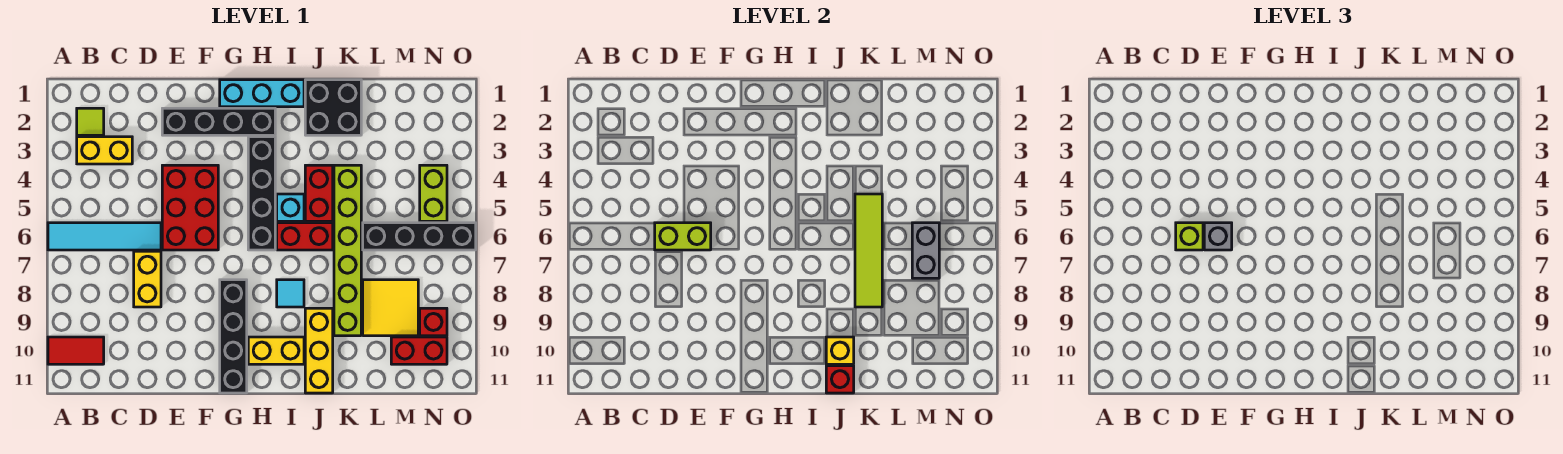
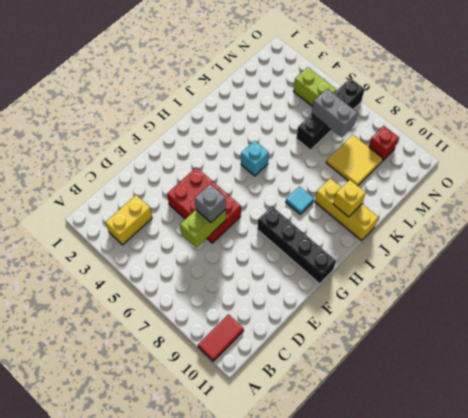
none -> cyan 1x4 tile [48,223,161,250]
none -> lime 1x1 tile [77,108,104,135]
none -> yellow 1x2 brick [134,251,161,307]
none -> black 1x4 brick [162,108,275,135]

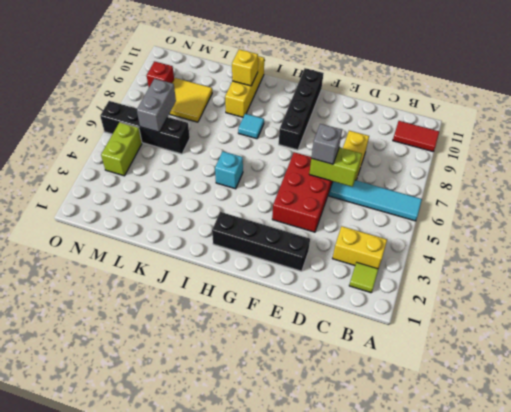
none -> cyan 1x3 brick [220,80,304,107]
none -> black 1x4 brick [248,137,275,250]
none -> yellow 1x2 brick [248,337,304,364]
none -> red 1x2 brick [277,223,333,250]

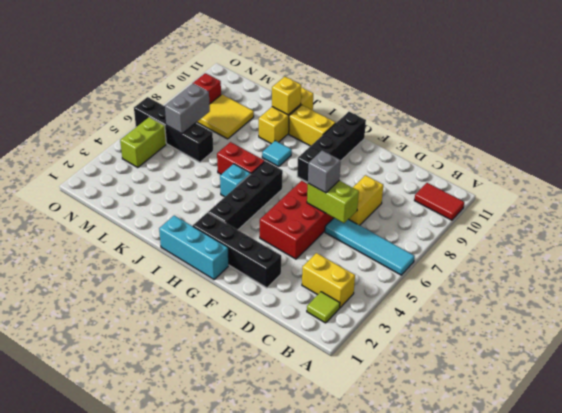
none -> black 2x2 brick [305,80,361,135]
none -> red 1x2 brick [305,165,333,221]
none -> lime 1x6 brick [334,165,361,336]
none -> red 1x2 brick [391,337,447,364]

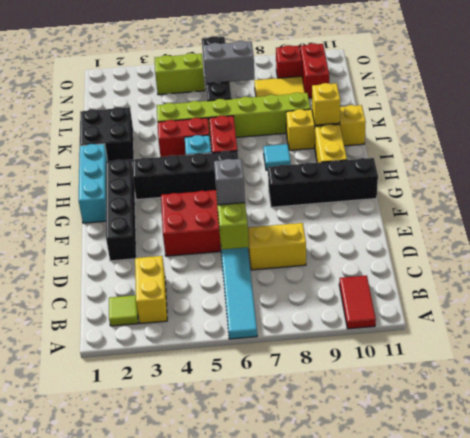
none -> red 1x1 brick [826,366,854,393]
none -> lime 1x4 tile [855,194,882,307]
none -> lime 1x1 brick [1176,223,1203,250]

